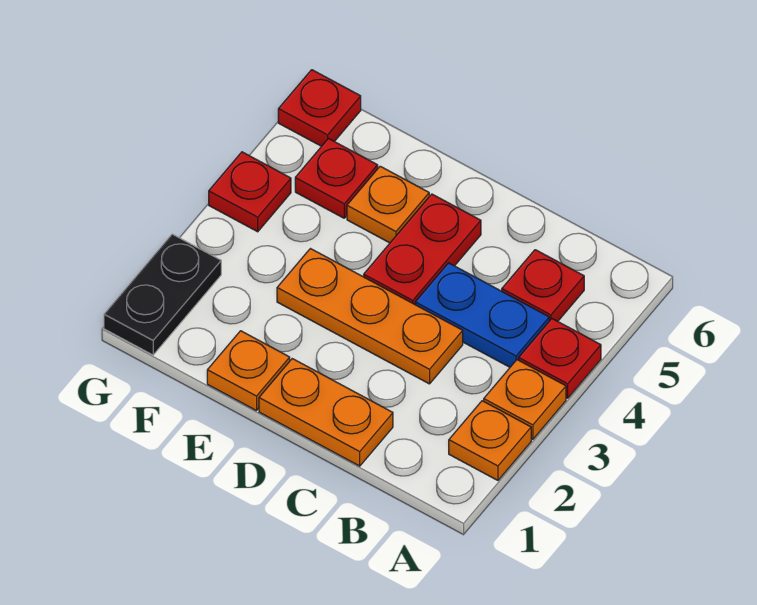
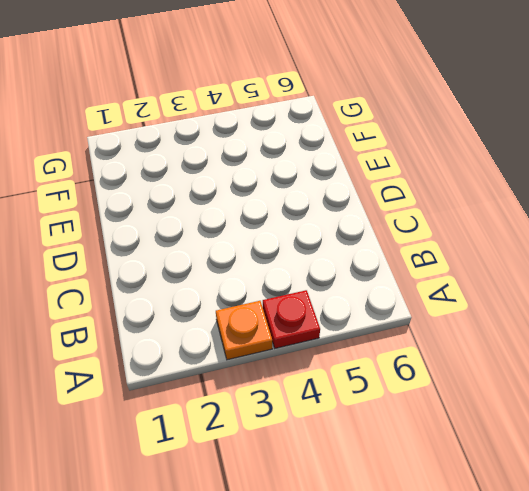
none -> orange 1x1 plate [449,401,531,480]
none -> blue 1x2 plate [415,263,549,367]
none -> red 1x1 plate [502,250,584,321]

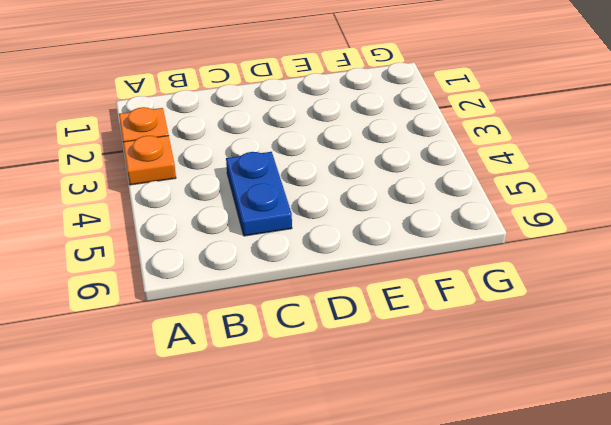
blue 1x2 plate [226,152,292,236] -> blue 1x2 plate turned to [415,263,549,367]
none -> red 1x1 plate [519,319,601,398]
none -> red 1x1 plate [502,250,584,321]
none -> orange 1x2 plate [259,359,393,466]

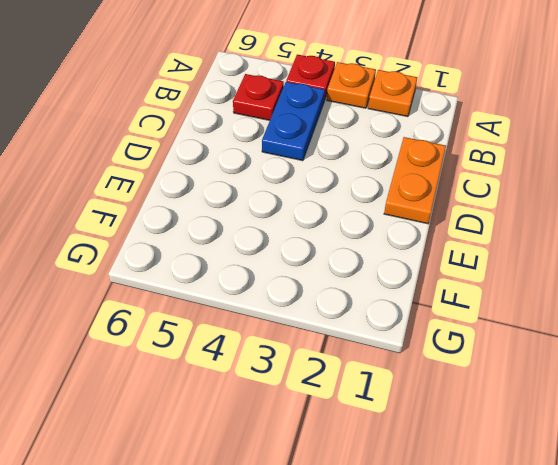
none -> orange 1x3 plate [277,249,463,384]
none -> red 1x2 plate [364,194,481,304]
none -> orange 1x1 plate [207,331,290,411]

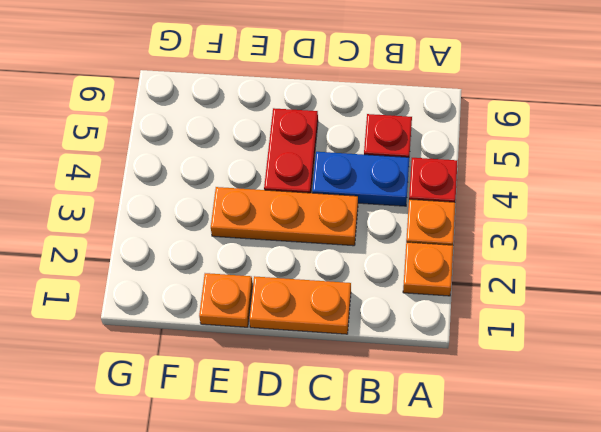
none -> orange 1x1 plate [347,166,429,243]
none -> red 1x1 plate [295,139,378,218]
none -> black 1x2 plate [104,234,221,355]

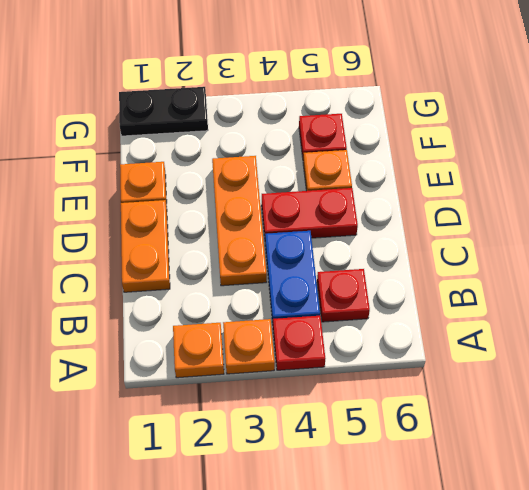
none -> red 1x1 plate [209,152,291,232]
none -> red 1x1 plate [278,70,361,146]

